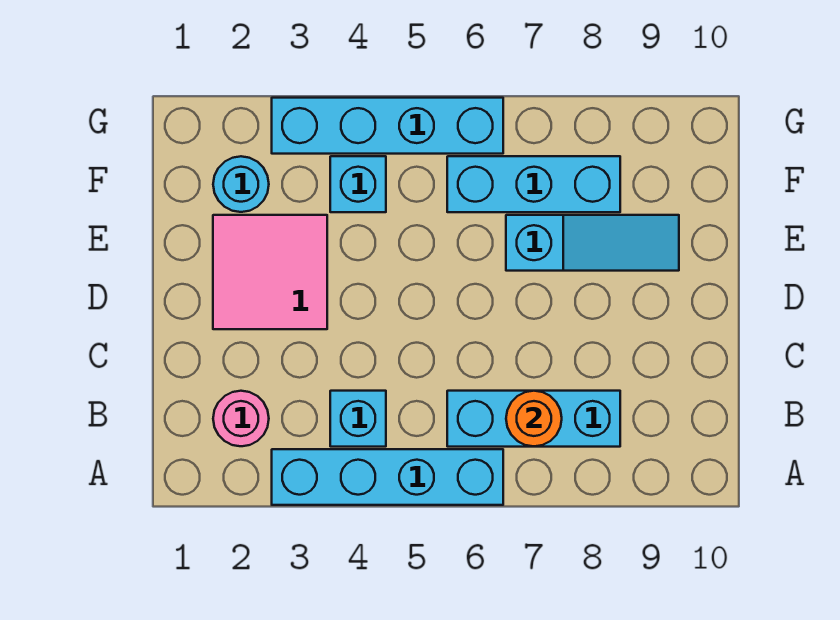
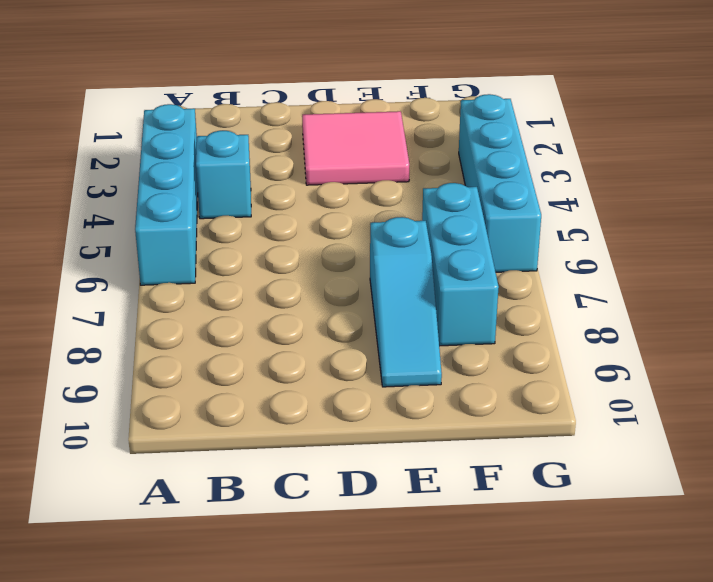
none -> pink 1x1 round brick [213,391,269,446]
none -> cyan 1x3 brick [447,391,620,447]

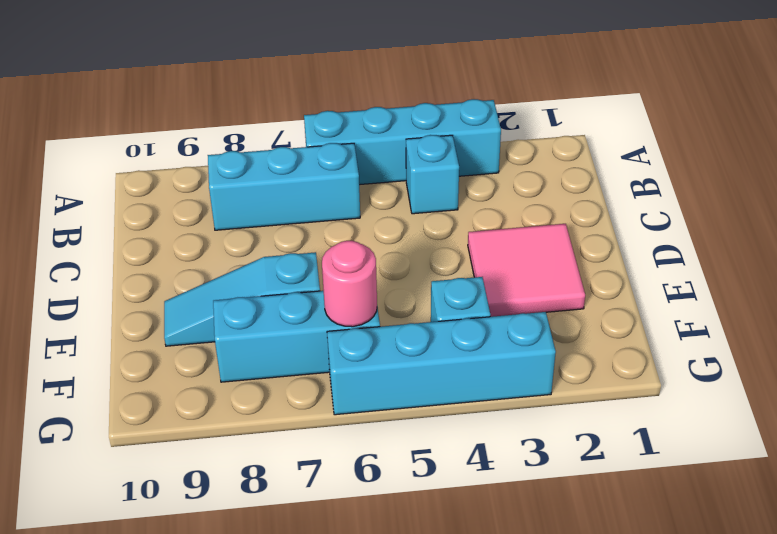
pink 1x1 round brick [322,241,377,327] -> pink 1x1 round brick moved to [213,391,269,446]
none -> cyan 1x1 round brick [213,156,269,212]
none -> orange 1x1 round brick [506,391,562,446]

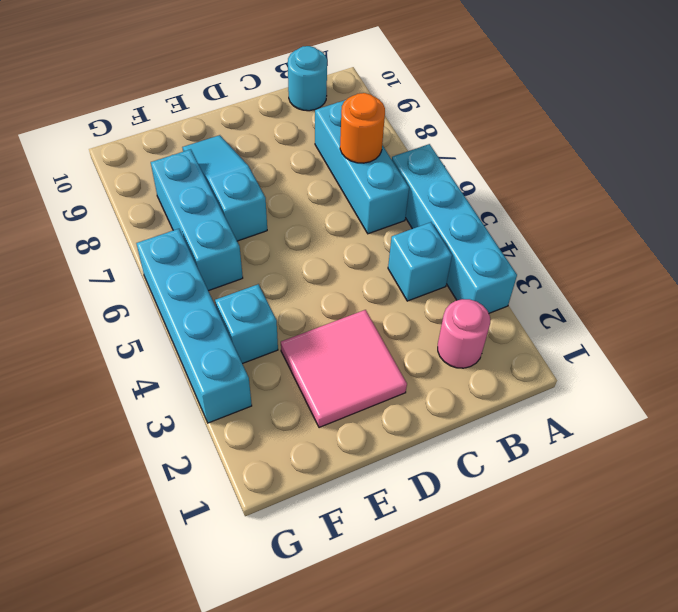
cyan 1x1 round brick [288,46,327,111] -> cyan 1x1 round brick moved to [213,156,269,212]

